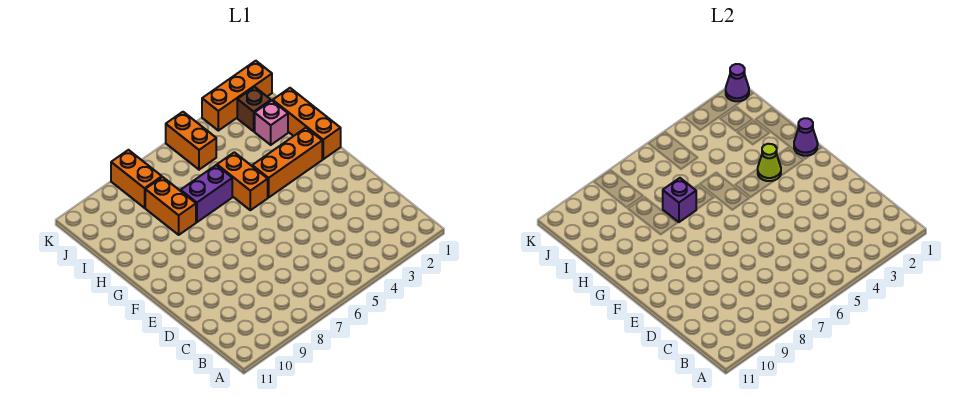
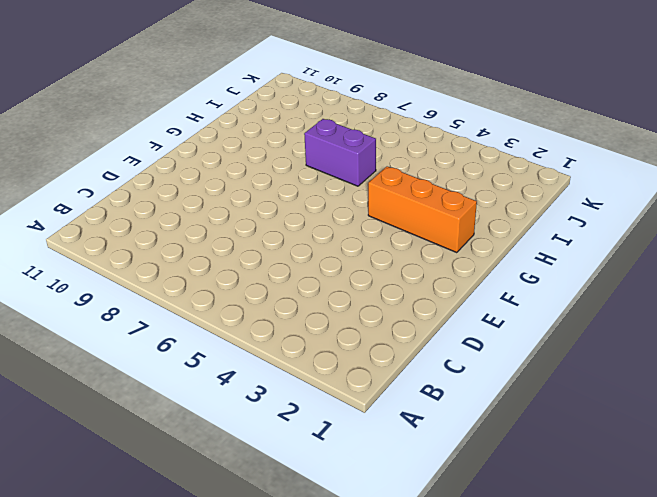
none -> orange 1x3 brick [273,88,341,159]
none -> orange 1x2 brick [217,152,268,210]
none -> orange 1x2 brick [145,177,196,235]

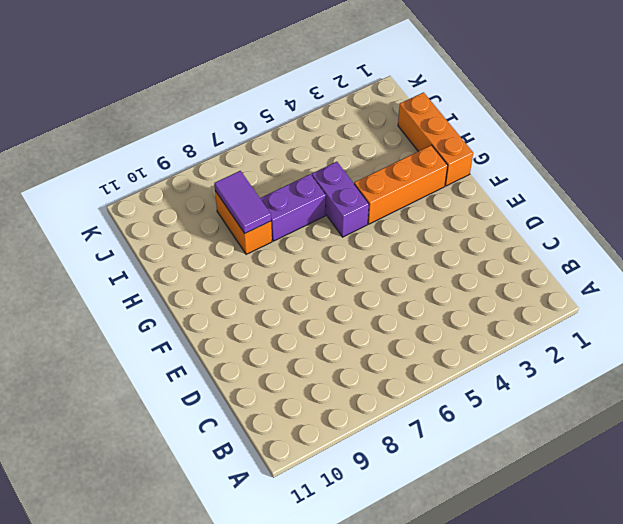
purple 1x2 brick [312,162,369,237] -> orange 1x2 brick [217,152,268,210]
purple 1x2 tile [214,171,271,233] -> none
none -> pink 1x1 brick [255,101,288,145]
none -> brown 1x1 brick [237,87,271,131]
none -> orange 1x2 brick [166,112,216,170]

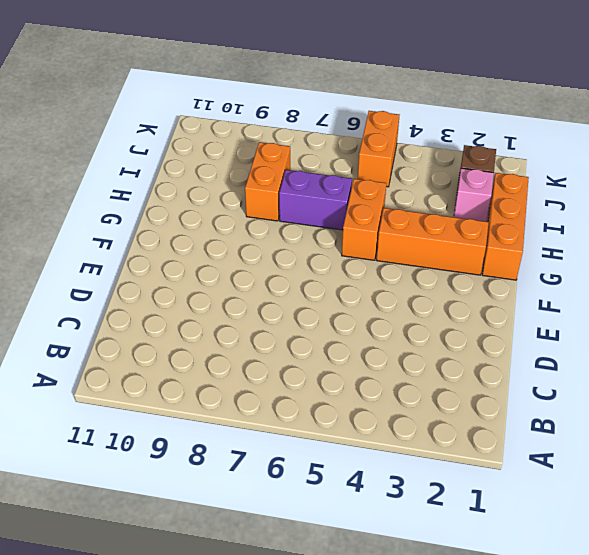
none -> orange 1x2 brick [111,150,162,208]
none -> orange 1x3 brick [202,61,272,131]
none -> purple 1x1 cone [794,118,818,156]

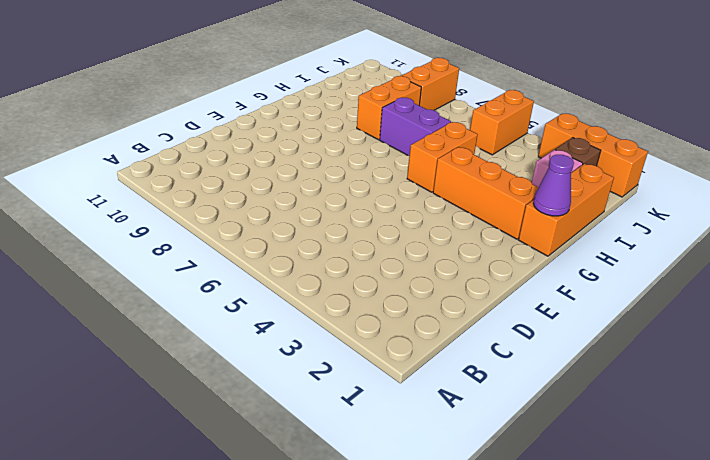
none -> lime 1x1 cone [758,144,781,181]
none -> purple 1x1 brick [663,178,696,222]
none -> purple 1x1 cone [726,64,749,101]

